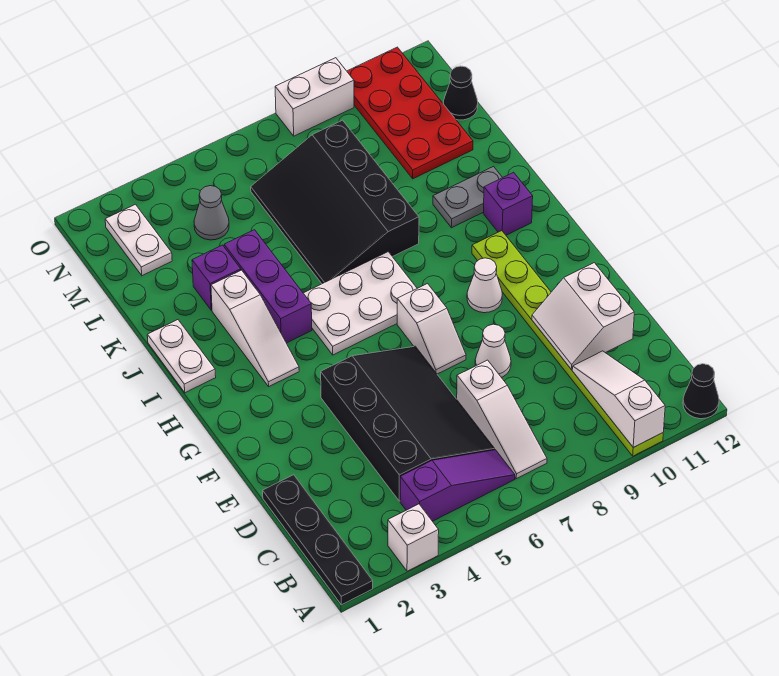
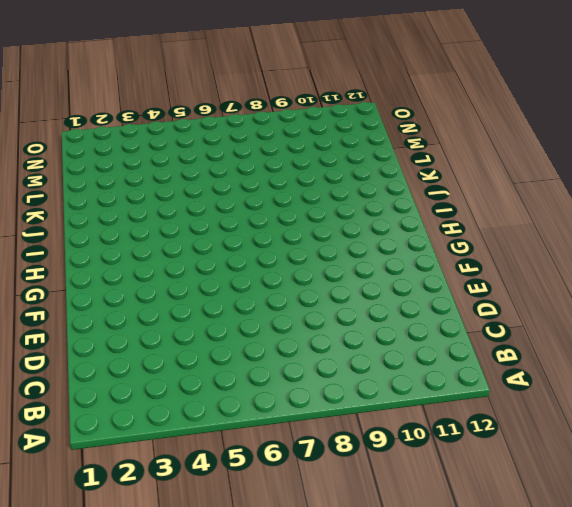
none -> black 1x4 plate [263,475,373,605]
none -> white 1x1 brick [388,504,439,571]
none -> lime 1x8 plate [472,231,663,456]

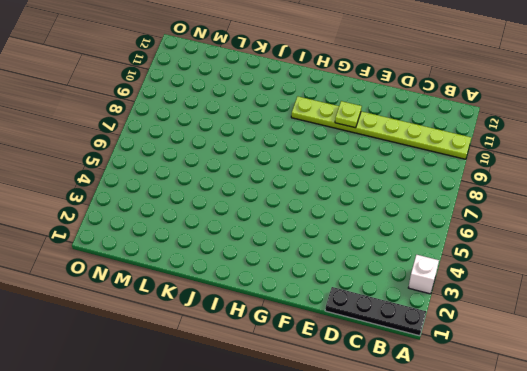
lime 1x1 plate [335,101,362,128] -> none
none -> black 1x1 cone [683,364,719,419]
none -> purple 1x3 slope [400,450,515,521]
none -> white 1x3 slope [457,360,547,479]

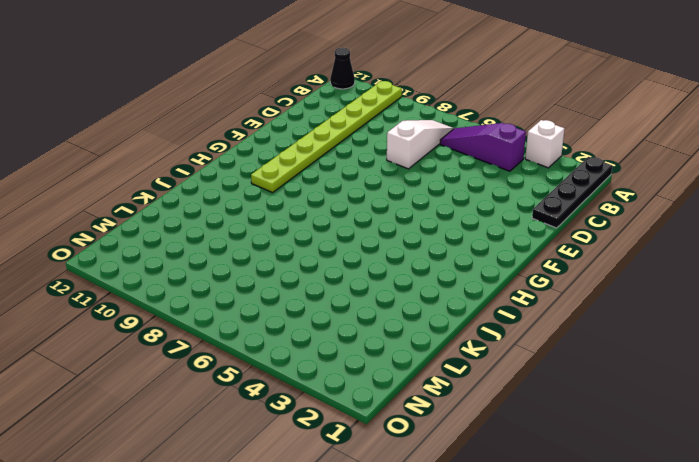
none -> black 3x4 slope [321,346,495,501]
none -> white 1x1 cone [475,324,511,377]
none -> white 1x2 slope [397,284,466,374]

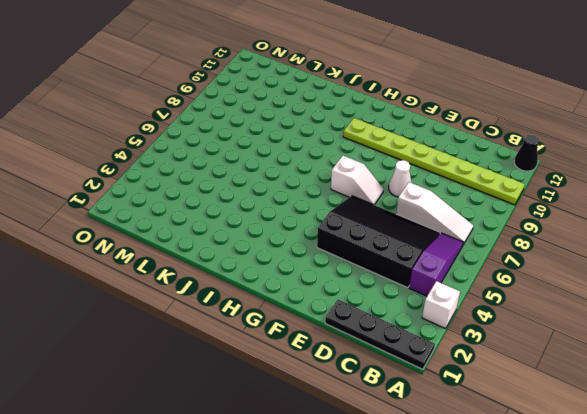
none -> white 1x1 cone [467,258,502,313]
none -> white 1x3 slope [211,270,299,386]
none -> white 2x3 plate [303,252,417,355]

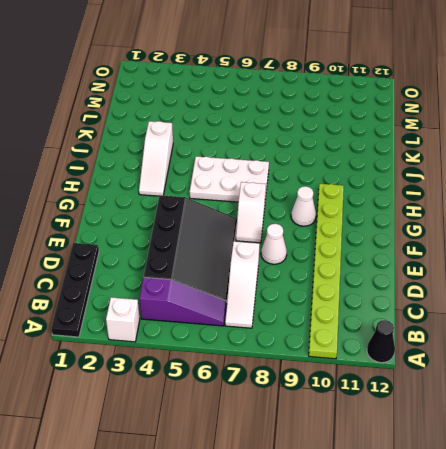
none -> white 1x2 plate [147,320,216,393]
none -> purple 1x3 brick [224,230,312,343]
none -> purple 1x1 brick [483,172,533,235]

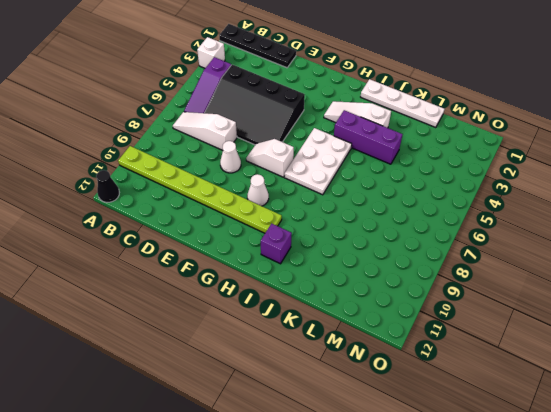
white 1x4 plate [361,79,444,128] -> white 1x2 plate [147,320,216,393]
none -> black 3x4 slope [251,120,419,284]
none -> grey 1x2 plate [433,167,503,228]
none -> purple 1x1 brick [192,245,241,310]

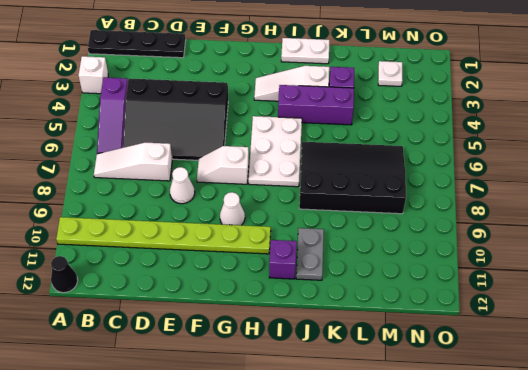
white 1x1 plate [378,61,402,86] -> white 1x2 plate [105,204,172,276]
none -> red 2x4 plate [347,47,473,179]
none -> grey 1x1 cone [194,186,229,240]
none -> black 1x1 cone [443,66,478,120]

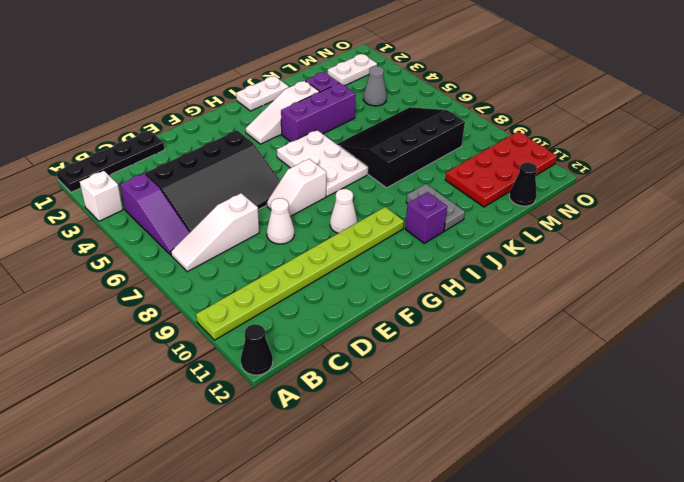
none -> white 1x2 brick [275,58,354,136]
none -> white 1x3 slope [572,351,665,447]
none -> white 2x2 slope [532,263,634,369]

